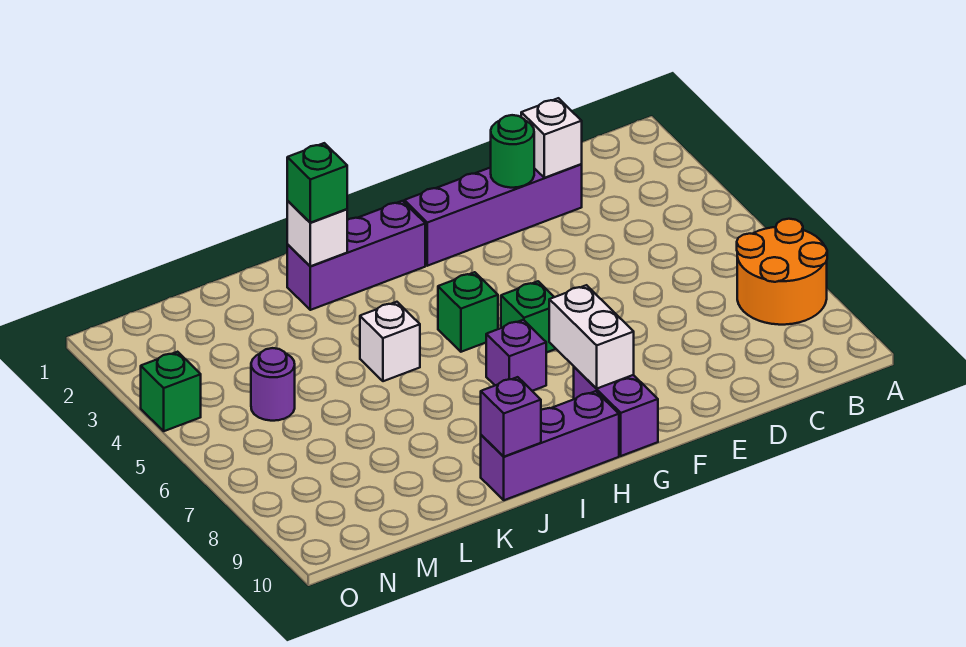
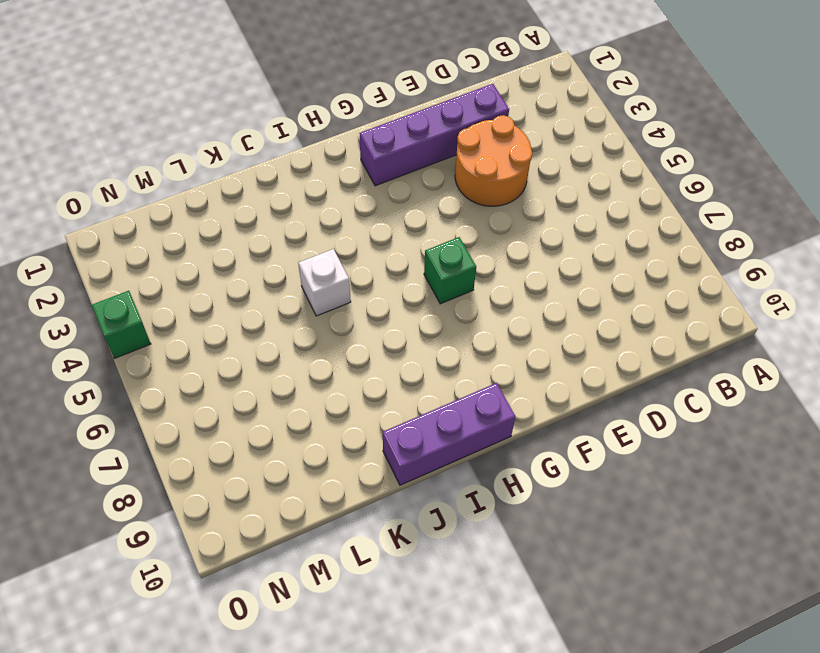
orange 2x2 round brick [455,115,532,206] -> orange 2x2 round brick moved to [737,219,827,325]
none -> purple 1x2 brick [574,367,658,456]
none -> purple 1x3 brick [287,201,425,310]
none -> green 1x1 brick [438,272,498,352]

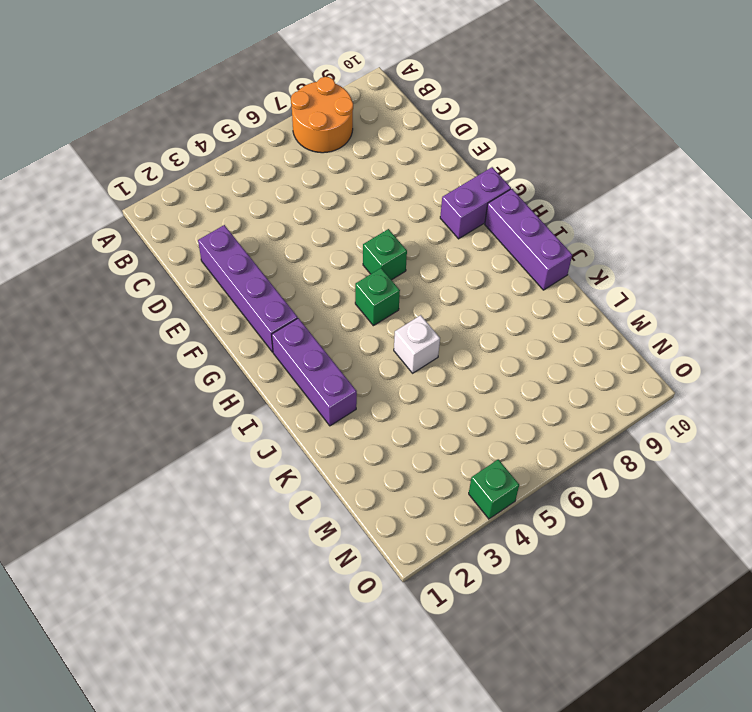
none -> purple 1x1 brick [486,320,546,391]
none -> purple 1x1 round brick [251,348,295,421]
none -> white 1x1 brick [521,98,582,178]

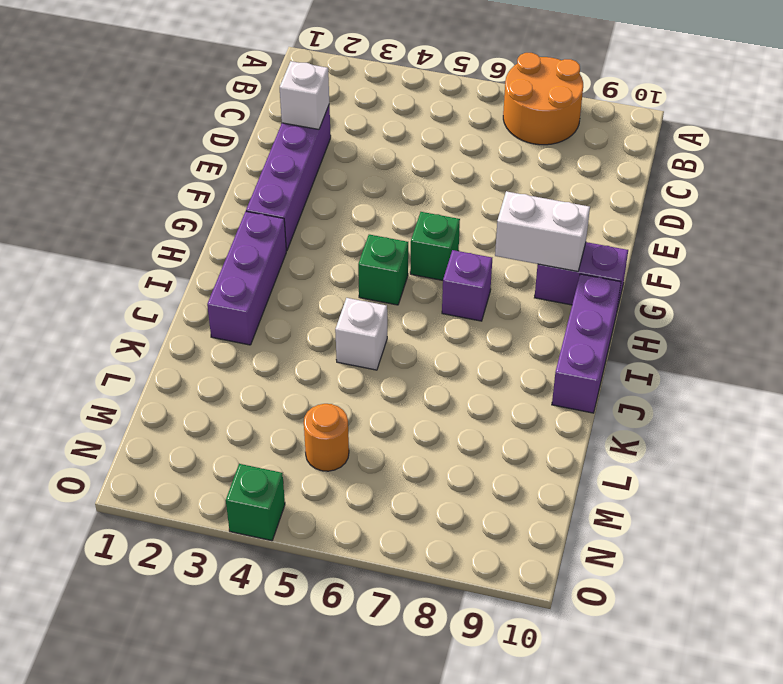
orange 1x1 round brick [304,404,349,471] -> purple 1x1 round brick [251,348,295,421]
none -> green 1x1 round brick [491,115,534,188]
none -> white 1x1 brick [287,201,347,266]
none -> purple 1x1 brick [481,377,541,457]

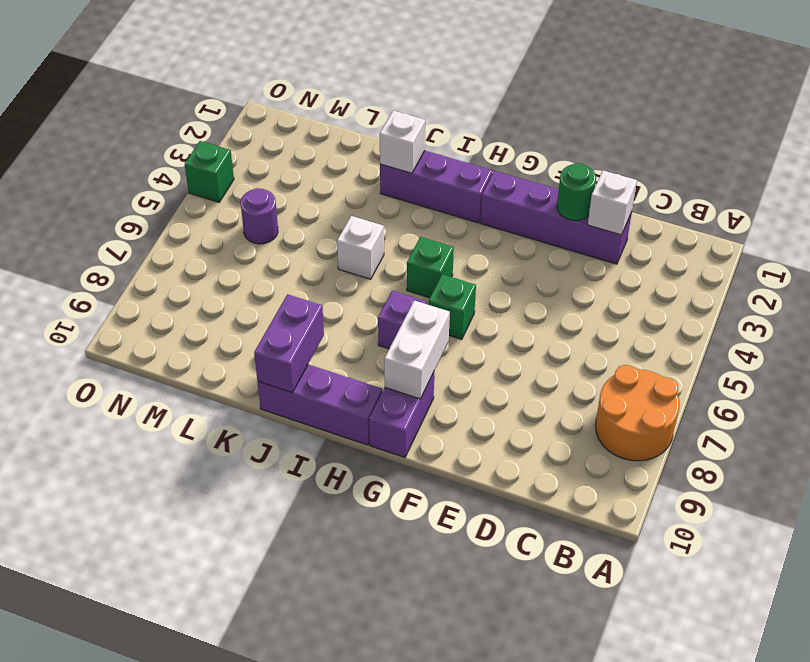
purple 1x2 brick [254,294,324,393] -> purple 1x1 brick [481,377,541,457]
none -> green 1x1 brick [287,143,347,223]

